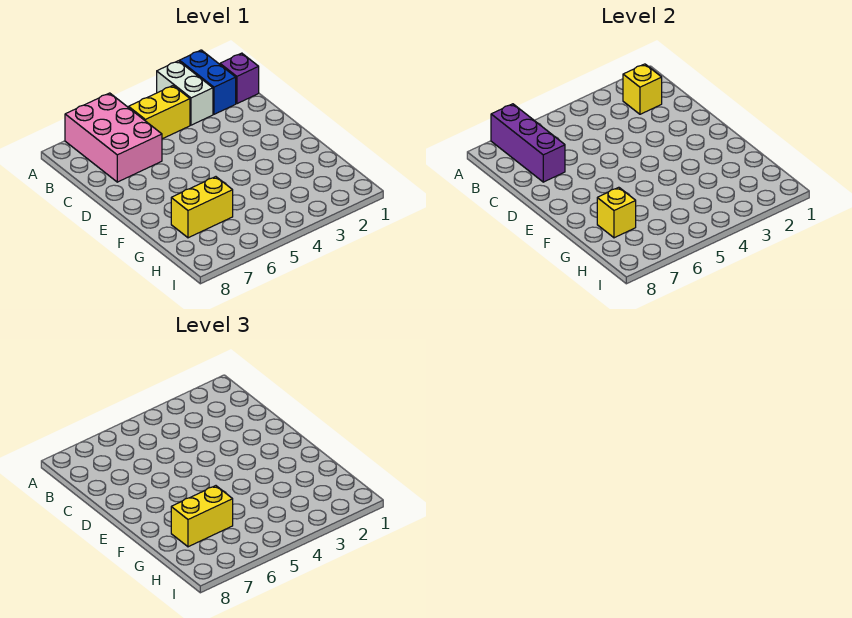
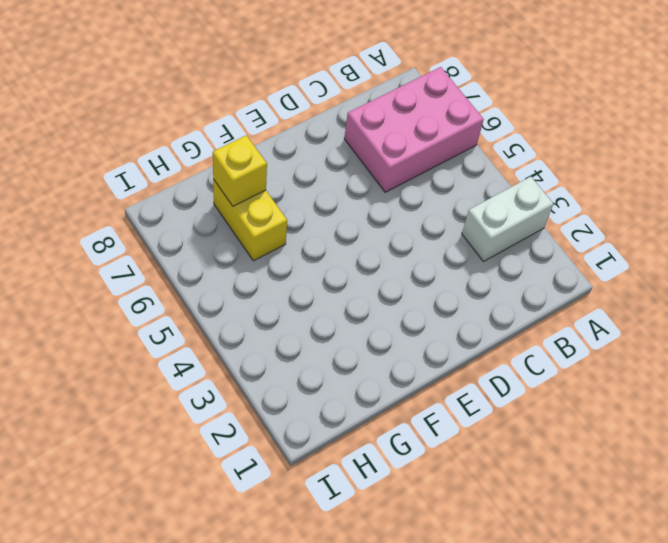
none -> blue 1x2 brick [179,50,236,114]
none -> purple 1x1 brick [220,53,259,104]

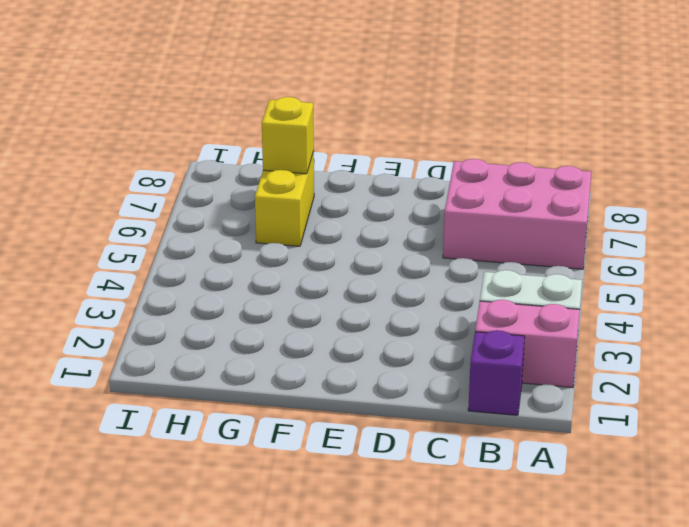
pink 1x2 brick [475,300,580,388] -> blue 1x2 brick [179,50,236,114]
none -> yellow 1x2 brick [129,86,190,139]
none -> purple 1x3 brick [491,104,565,182]

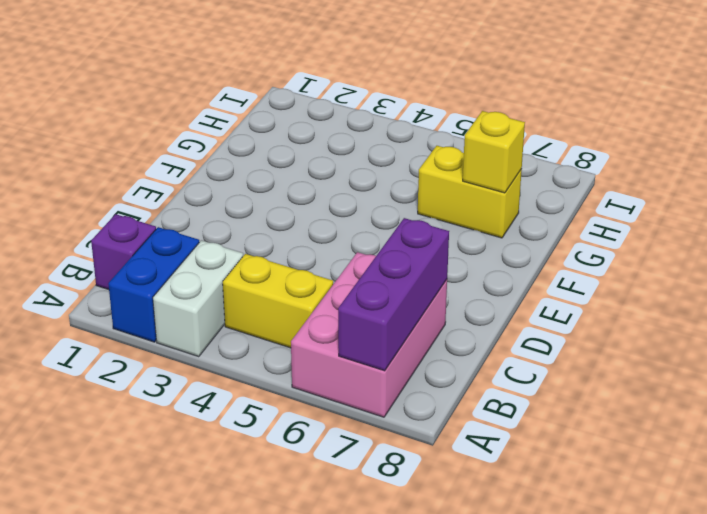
none -> yellow 1x1 brick [623,64,662,114]
none -> yellow 1x2 brick [171,486,233,547]

